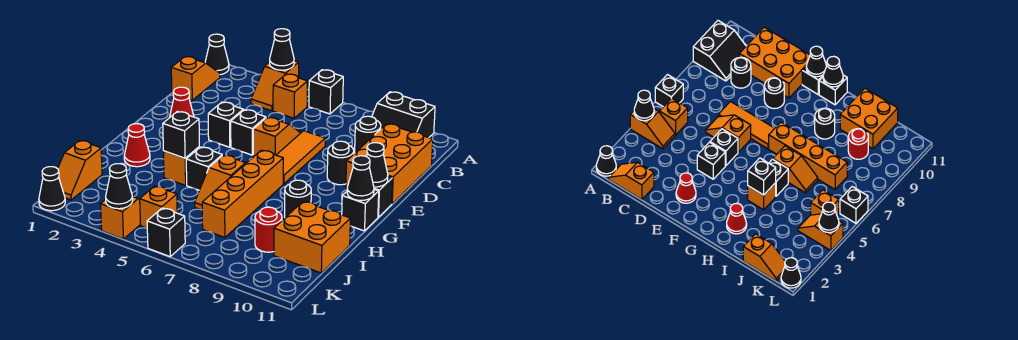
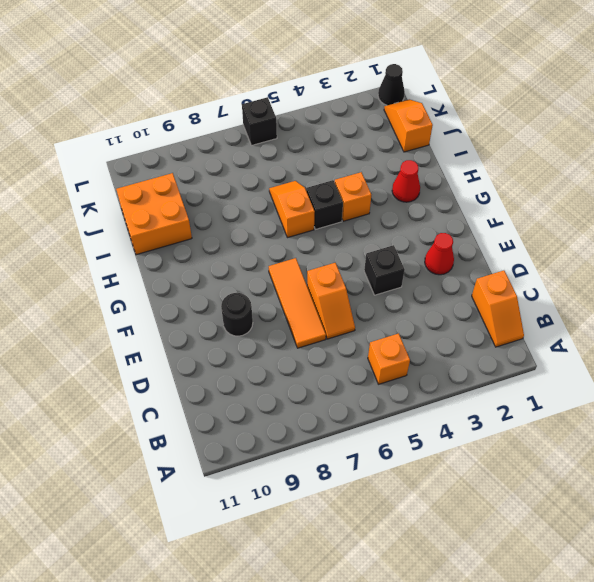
none -> black 1x1 cone [205,34,229,75]
none -> orange 1x2 slope [251,61,299,111]
none -> black 1x1 brick [309,70,343,114]
none -> black 2x2 slope [372,92,435,138]

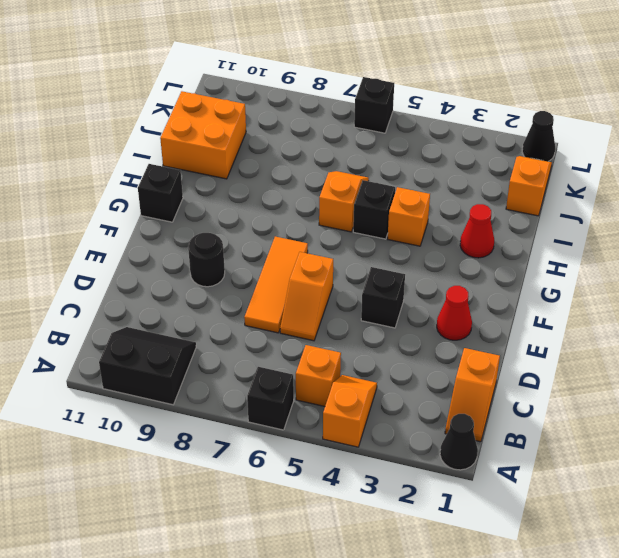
none -> black 1x1 round brick [355,116,381,153]
none -> orange 2x3 brick [346,124,433,204]
none -> black 1x1 brick [231,110,266,155]
none -> black 1x1 brick [374,176,393,217]

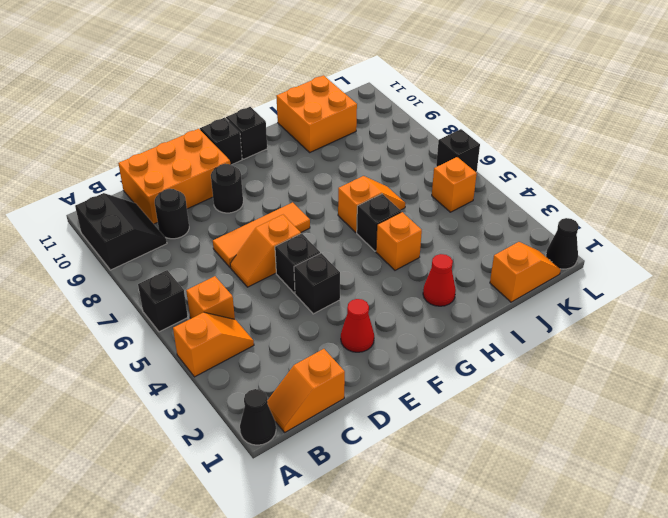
none -> orange 1x4 brick [202,150,283,238]
none -> black 1x1 round brick [285,180,311,217]
none -> red 1x1 round brick [255,207,282,252]
none -> orange 1x2 slope [100,196,141,239]

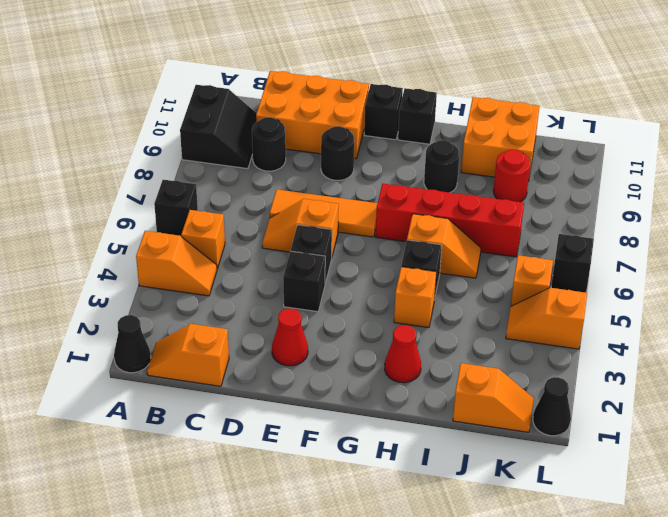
red 1x4 brick [375,183,524,257] -> orange 1x4 brick [202,150,283,238]
none -> black 1x1 cone [270,29,294,70]
none -> black 1x1 cone [366,143,388,187]
none -> black 1x1 cone [347,156,374,201]
none -> black 1x1 brick [163,112,199,158]

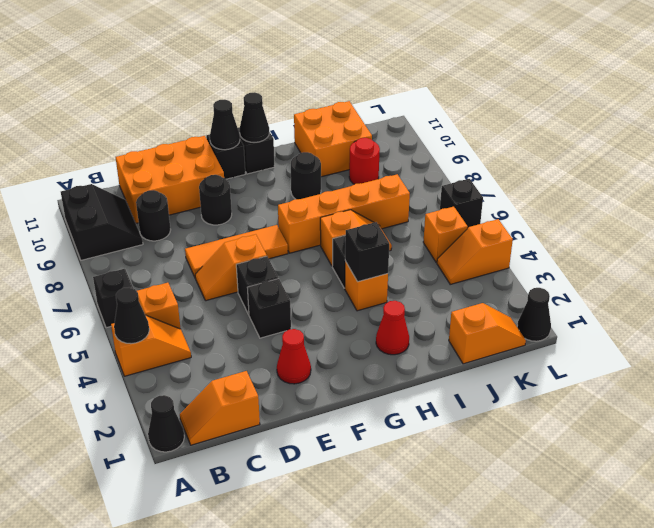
none -> black 1x1 cone [106,164,133,209]

